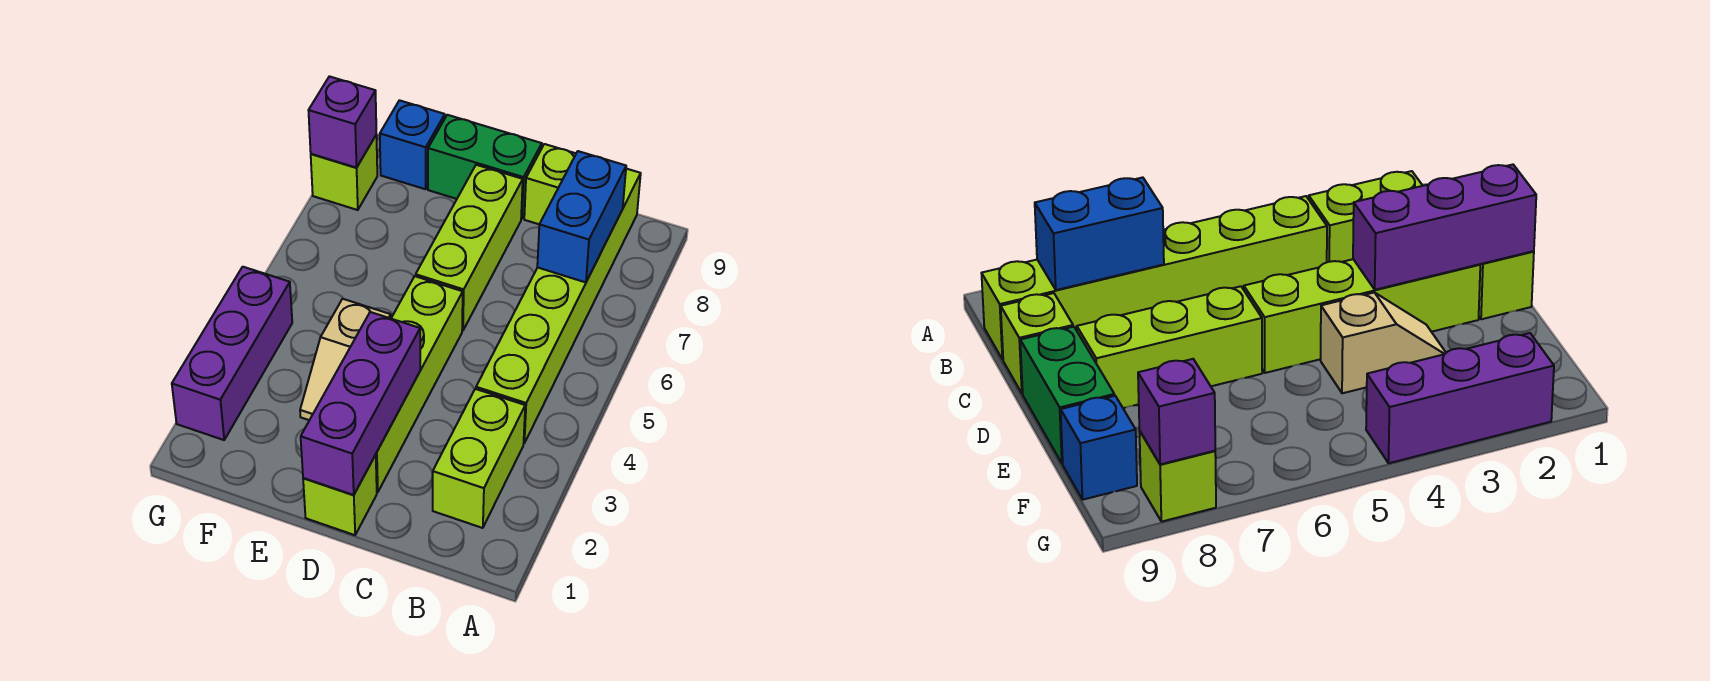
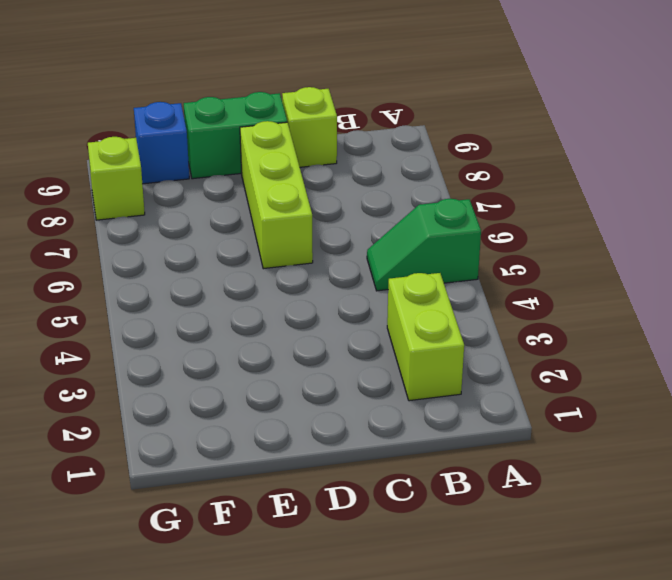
green 1x2 slope [367,199,481,291] -> lime 1x6 brick [476,169,641,443]
none -> lime 1x1 brick [303,455,377,535]
none -> lime 1x4 brick [376,276,463,492]
none -> tan 1x2 slope [300,299,391,420]

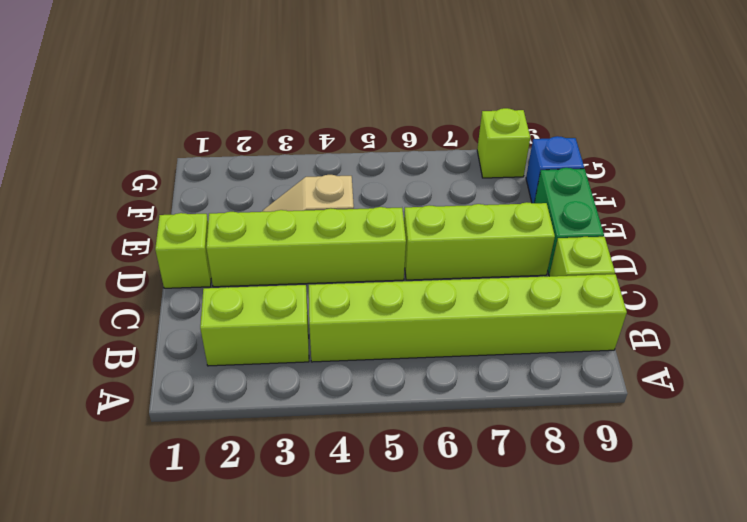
none -> purple 1x3 brick [172,267,292,440]
none -> blue 1x2 brick [537,151,626,282]
none -> purple 1x3 brick [301,312,420,495]

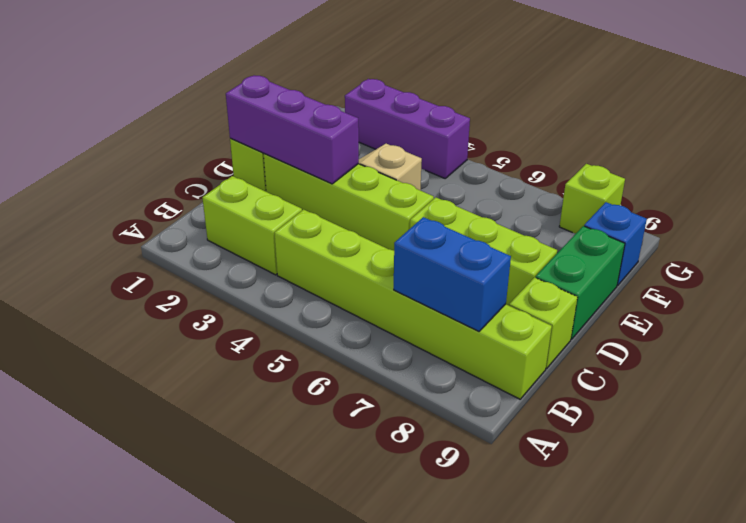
none -> purple 1x1 brick [308,76,376,168]

